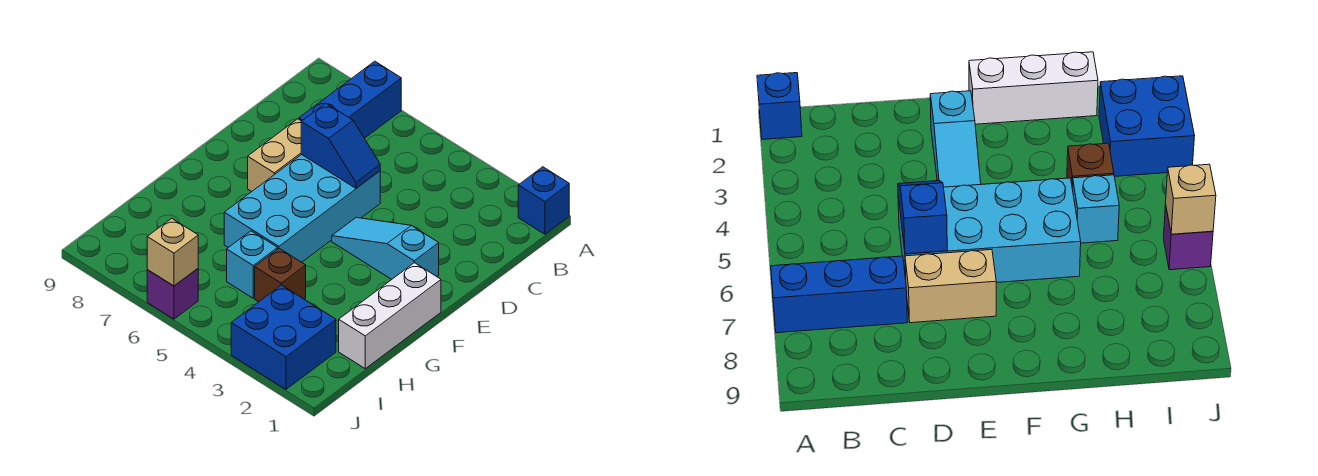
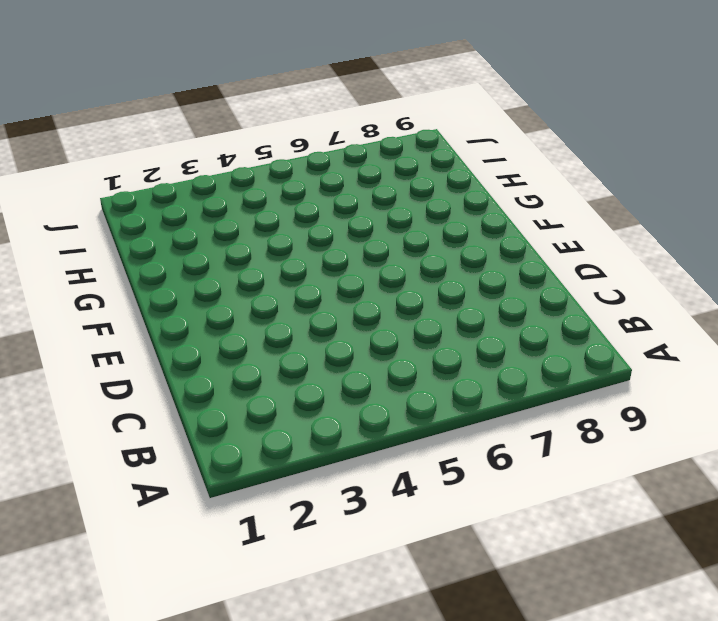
none -> blue 1x1 brick [518,167,569,234]
none -> blue 1x3 brick [299,61,401,138]
none -> cyan 2x4 brick [224,154,380,262]

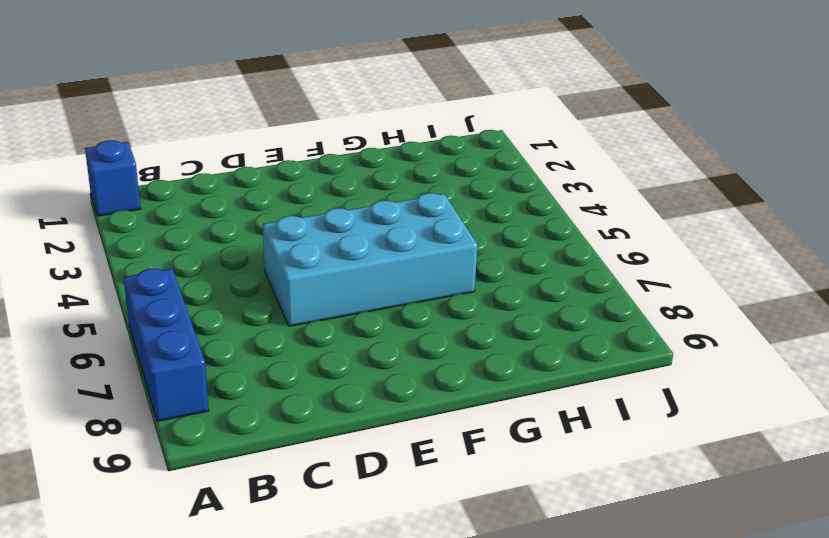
blue 1x3 brick [124,269,209,421] -> blue 1x3 brick turned to [299,61,401,138]
none -> tan 1x2 brick [248,119,302,192]
none -> cyan 1x3 slope [332,218,439,280]
none -> white 1x3 brick [339,263,441,369]

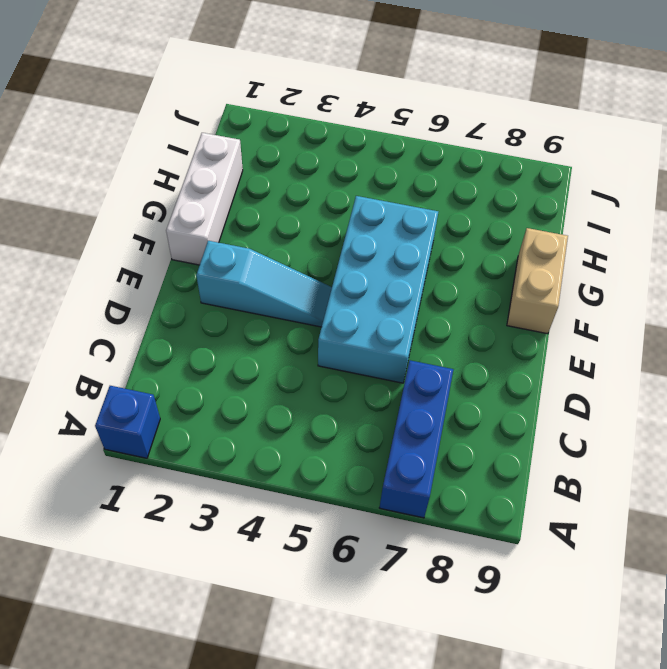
tan 1x2 brick [507,228,568,334] -> tan 1x2 brick moved to [248,119,302,192]
none -> brown 1x1 brick [255,249,306,302]
none -> cyan 1x1 brick [227,231,278,298]
none -> blue 2x2 brick [231,285,336,389]

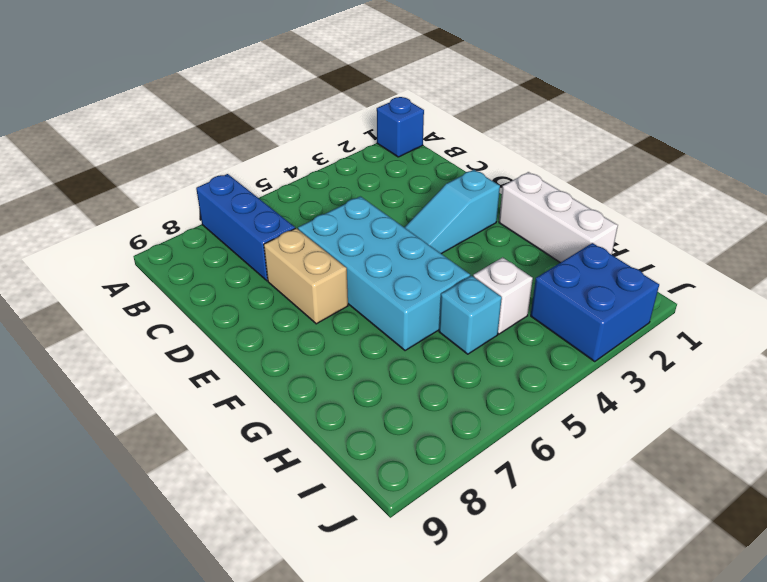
white 1x1 brick [473,257,533,334] -> brown 1x1 brick [255,249,306,302]
none -> purple 1x1 brick [147,269,198,319]
none -> blue 1x2 slope [301,103,380,188]
none -> tan 1x1 brick [147,218,198,286]

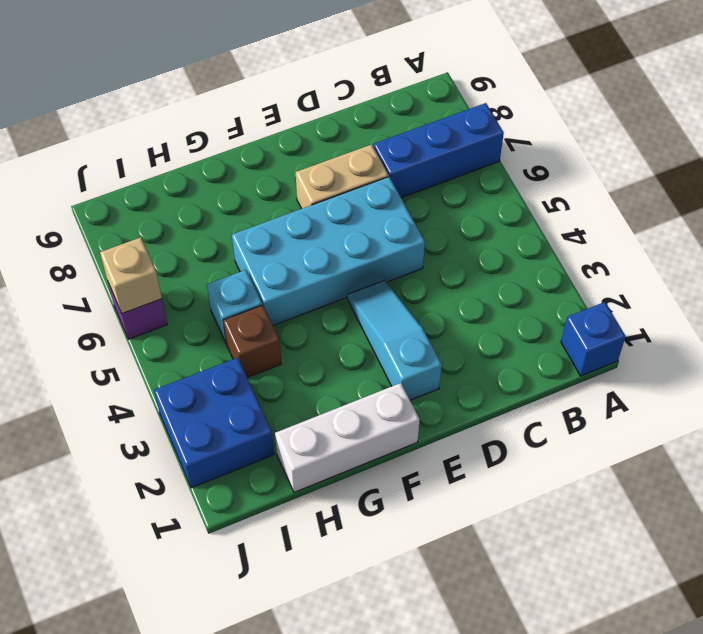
none -> blue 1x2 slope [301,103,380,188]

